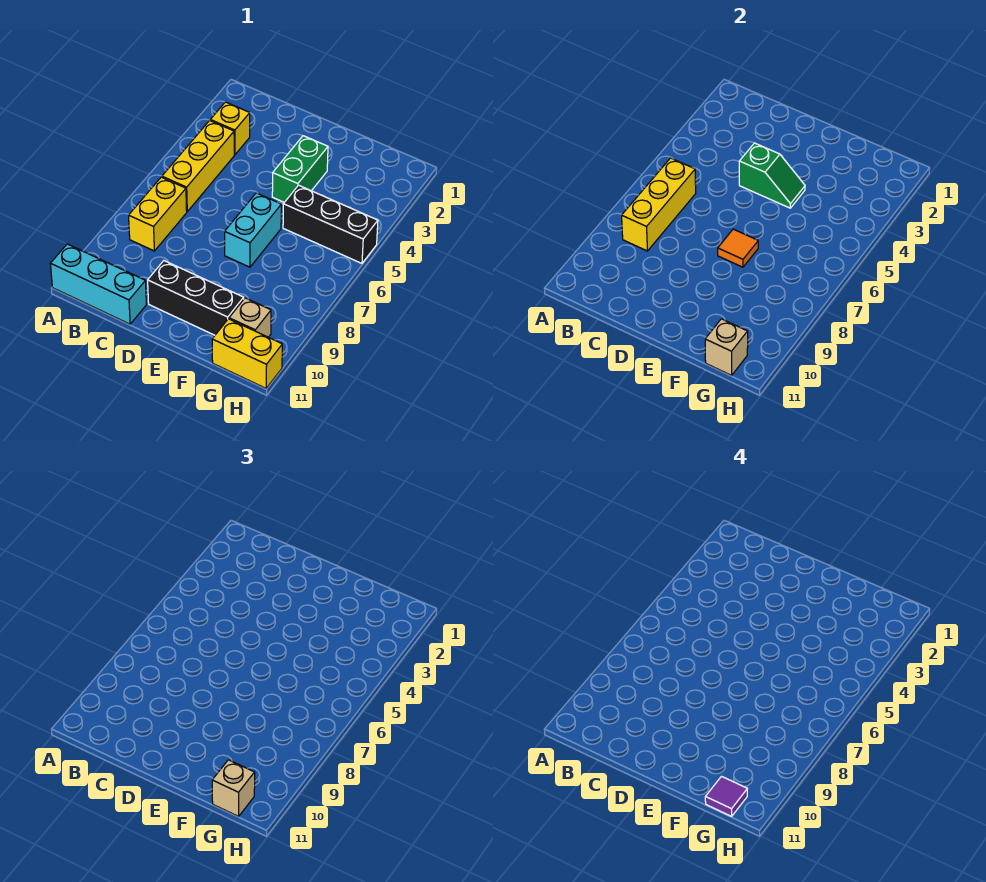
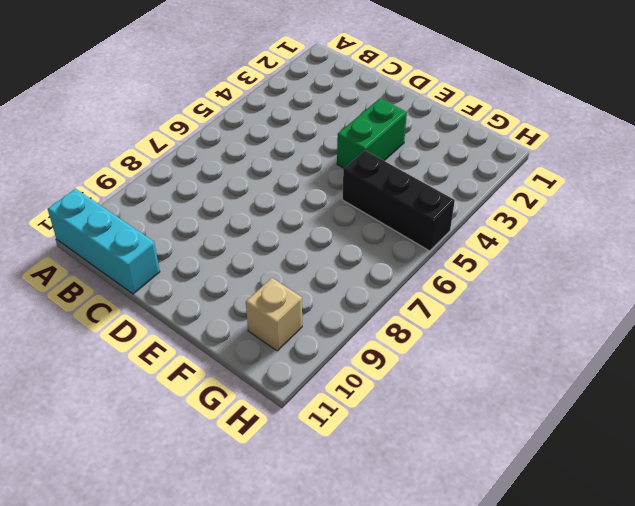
none -> yellow 1x1 brick [210,102,250,155]
none -> yellow 1x3 brick [162,120,234,212]
none -> yellow 1x2 brick [129,177,187,251]

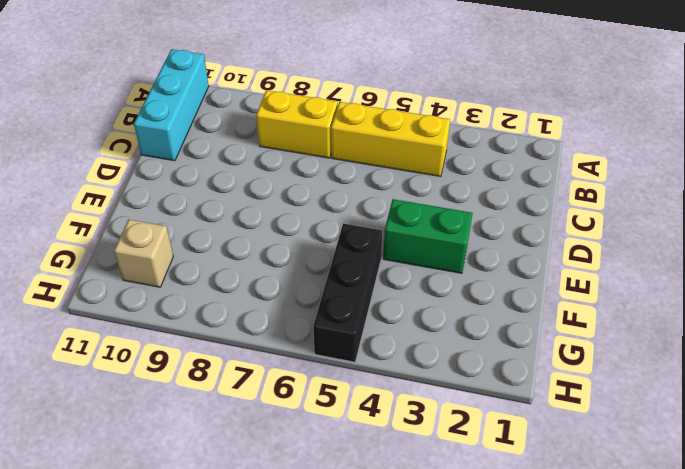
none -> yellow 1x1 brick [210,102,250,155]
none -> black 1x3 brick [148,261,244,335]
none -> cyan 1x2 brick [225,193,281,267]

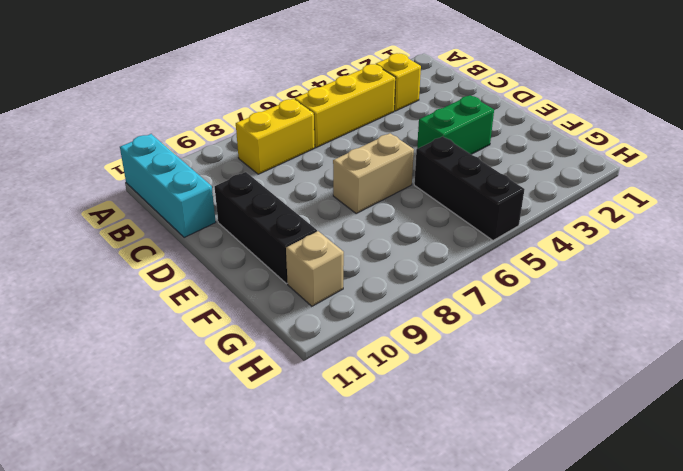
tan 1x2 brick [333,133,414,214] -> cyan 1x2 brick [225,193,281,267]
none -> yellow 1x2 brick [212,319,282,388]
none -> yellow 1x3 brick [622,158,696,251]
none -> green 1x2 slope [739,143,805,208]

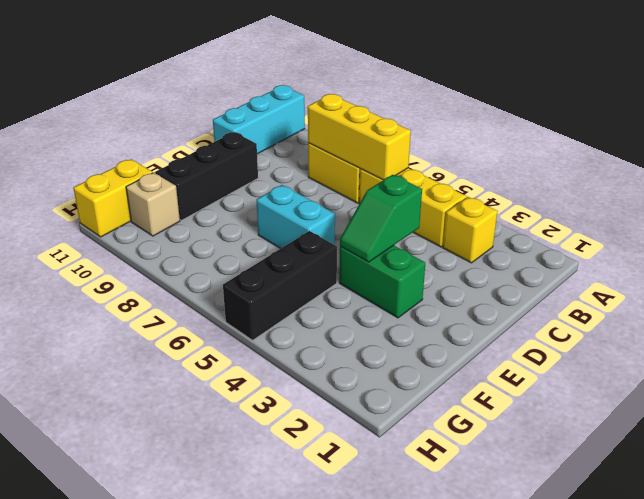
none -> orange 1x1 tile [718,229,758,267]
none -> tan 1x1 brick [705,319,748,375]
none -> tan 1x1 brick [212,760,255,816]

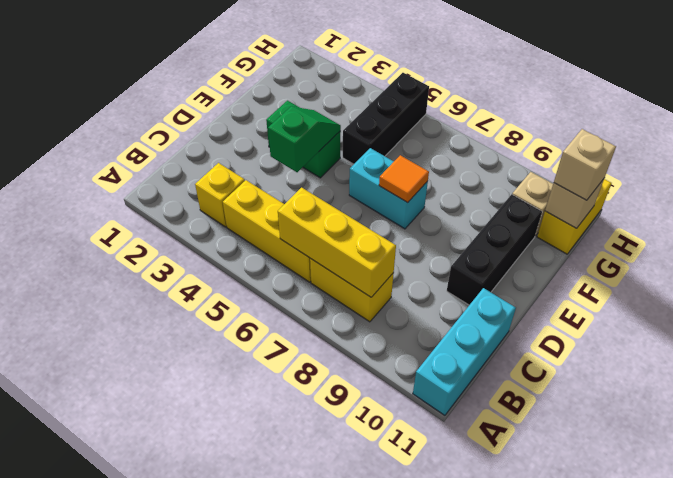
none -> purple 1x1 tile [705,776,747,816]

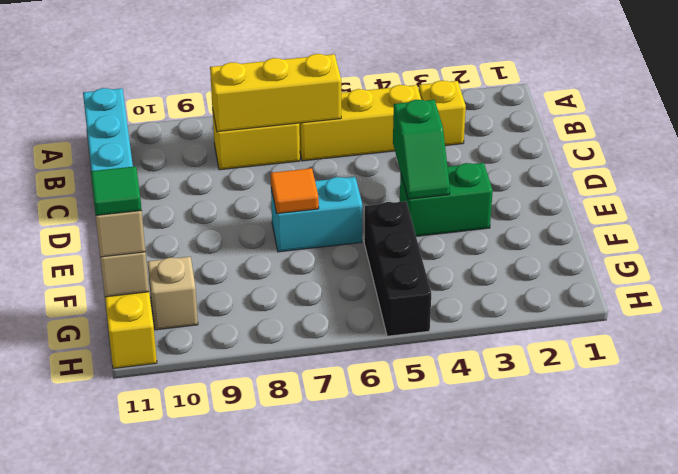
green 1x1 tile [91,166,142,215] -> purple 1x1 tile [705,776,747,816]
none -> black 1x3 brick [148,261,244,335]

